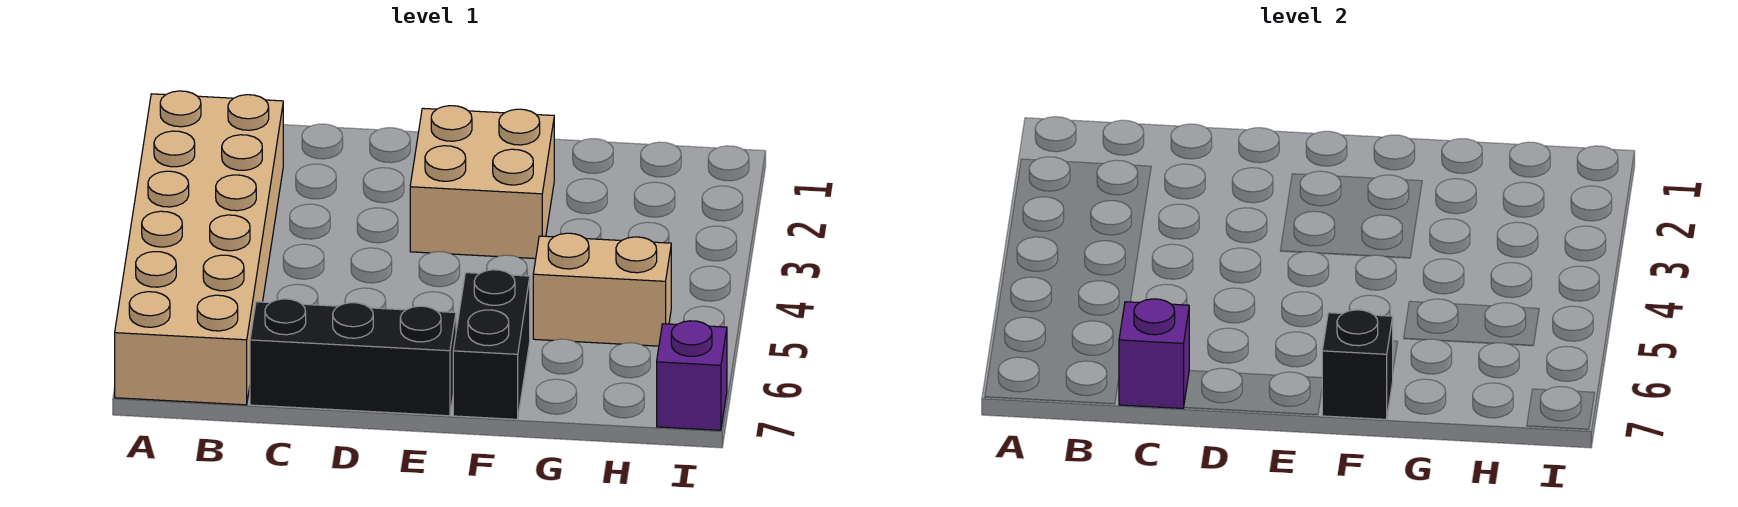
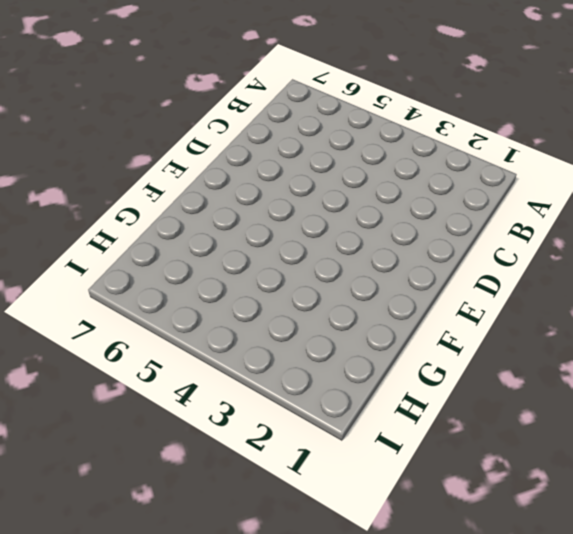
none -> tan 2x6 brick [115,91,283,405]
none -> black 1x3 brick [250,299,456,416]

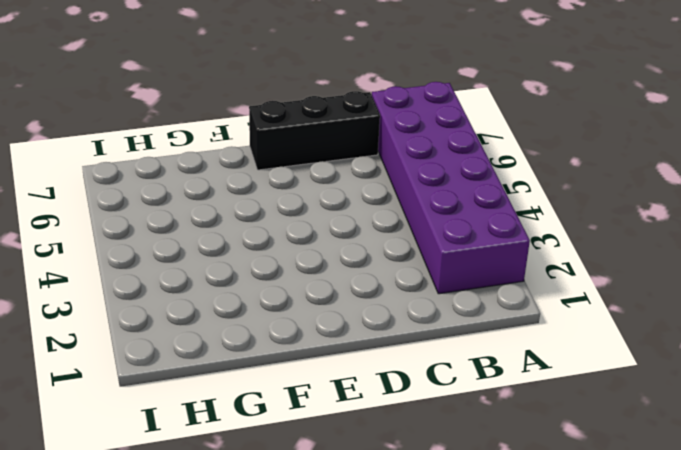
purple 2x6 brick [372,82,530,294] -> tan 2x6 brick [115,91,283,405]
none -> tan 2x2 brick [410,106,554,259]
none -> black 1x2 brick [453,270,530,419]

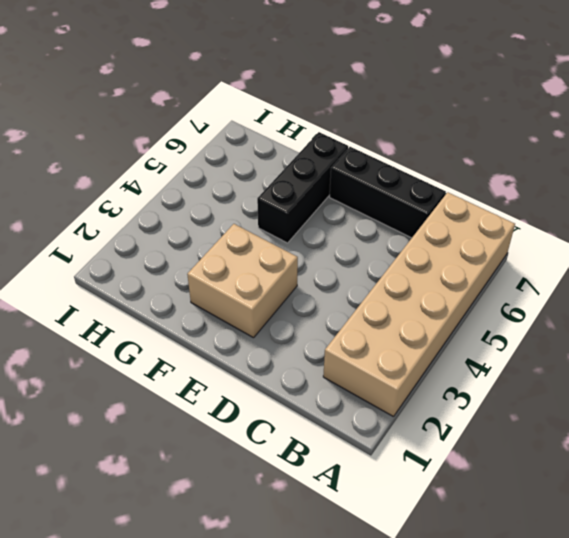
black 1x3 brick [257,132,348,243] -> black 1x2 brick [453,270,530,419]
none -> tan 1x2 brick [533,233,671,346]
none -> purple 1x1 brick [657,321,727,430]

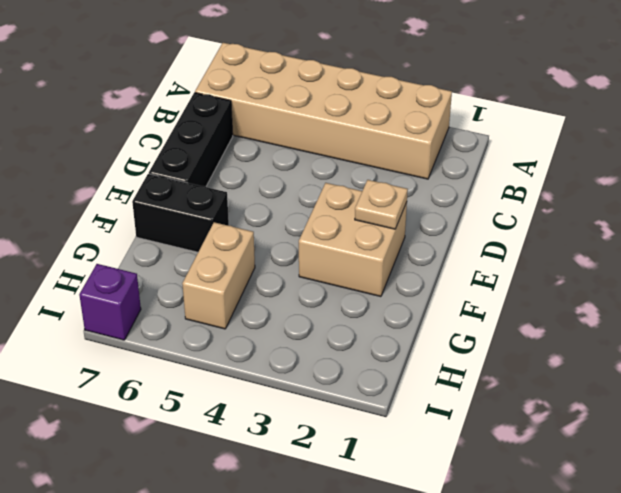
tan 1x1 plate [355,180,408,229] -> none
none -> purple 1x1 brick [1119,299,1189,408]
none -> black 1x1 brick [1322,310,1393,419]

